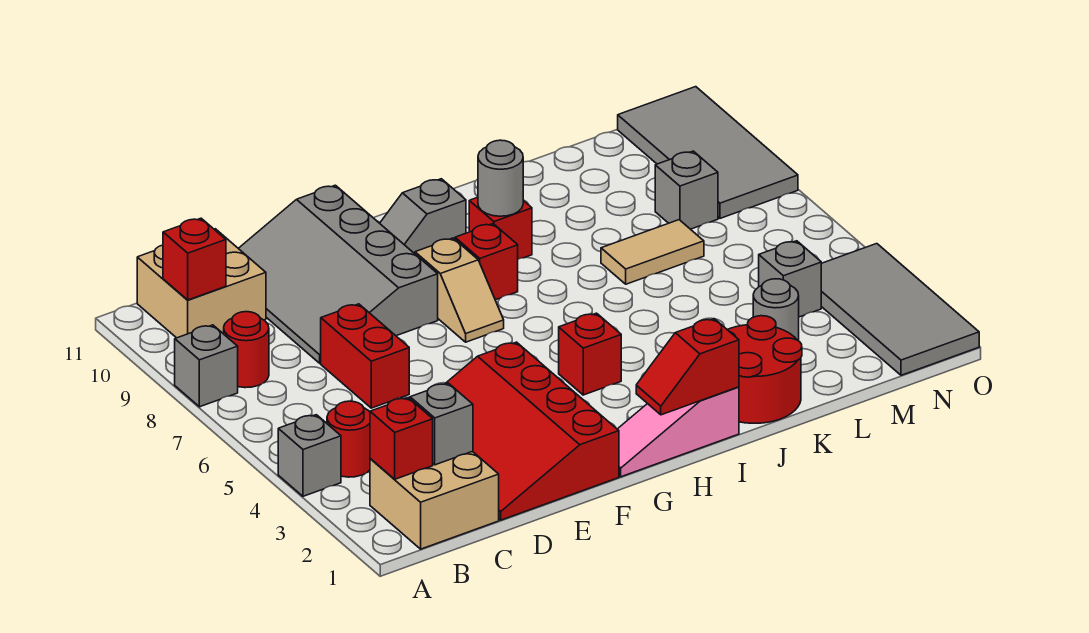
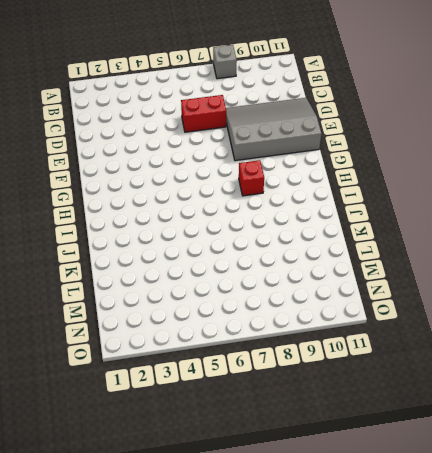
none -> grey 1x1 brick [278,415,341,496]
none -> tan 2x2 brick [370,451,499,549]
none -> red 1x1 round brick [327,401,370,477]

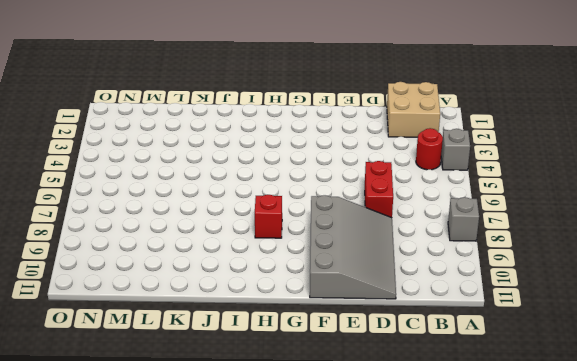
none -> red 1x1 round brick [224,312,269,388]
none -> tan 2x2 brick [137,229,266,338]
none -> red 3x4 slope [445,342,619,520]

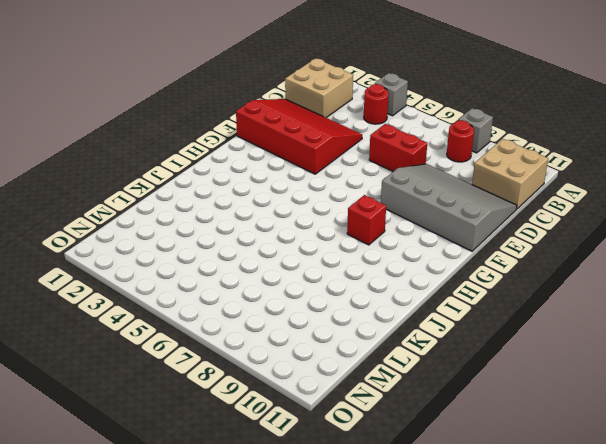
none -> pink 1x3 slope [617,387,739,477]
none -> tan 1x2 slope [415,238,504,342]
none -> grey 1x2 slope [380,179,466,254]

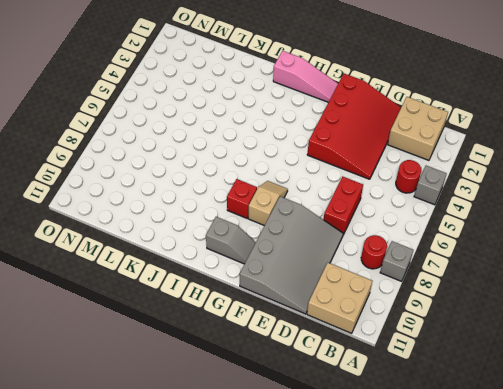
none -> red 1x1 brick [559,313,621,395]
none -> red 1x1 brick [469,197,532,259]
none -> red 2x2 round brick [727,316,802,423]

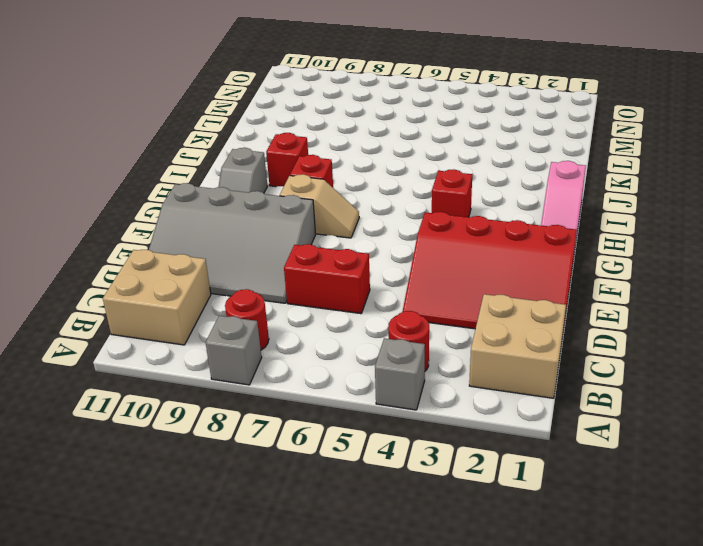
none -> red 2x2 round brick [727,316,802,423]
none -> tan 1x2 tile [601,220,704,284]
none -> grey 1x1 round brick [753,279,799,341]

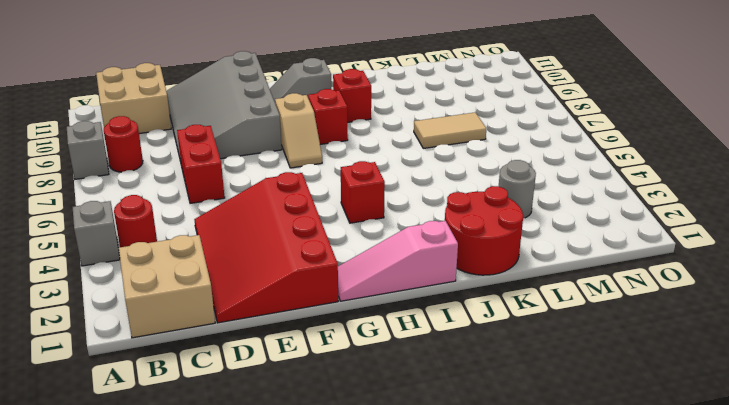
none -> grey 1x1 brick [759,241,821,317]
none -> grey 1x1 brick [655,151,718,229]
none -> grey 2x4 tile [821,244,979,375]

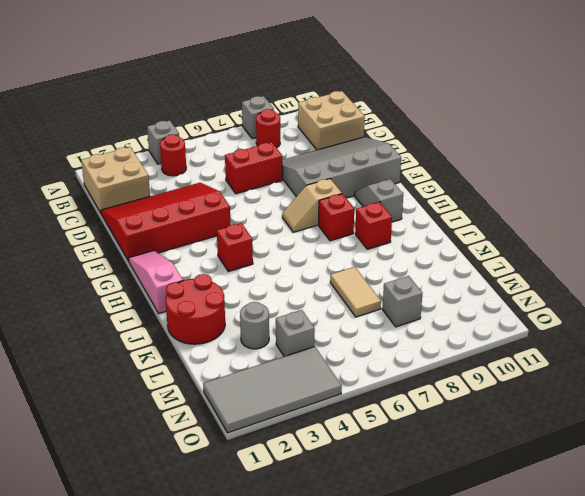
none -> grey 2x4 tile [618,87,798,218]
none -> red 1x1 brick [370,398,433,479]
none -> red 1x1 brick [163,218,226,300]

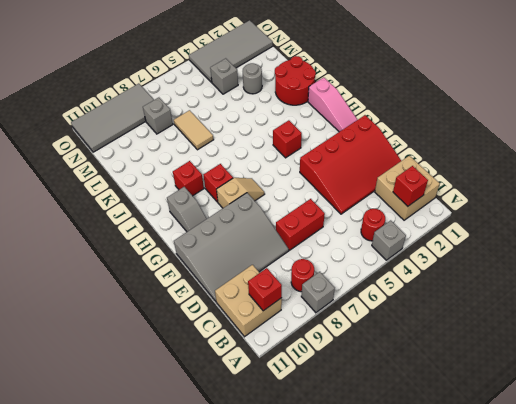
none -> grey 1x1 brick [410,383,473,465]
none -> red 1x2 slope [636,319,739,415]
none -> grey 1x1 round brick [478,140,523,216]

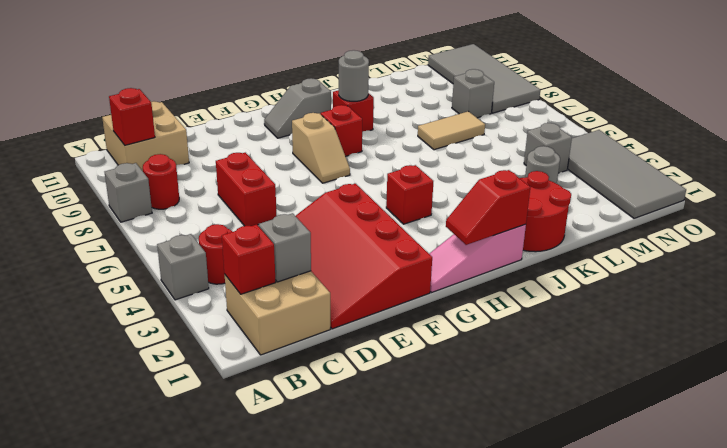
none -> grey 3x4 slope [238,185,438,363]

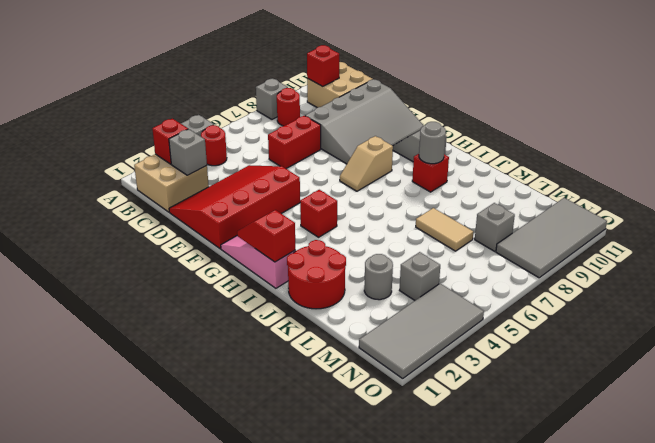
grey 3x4 slope [305,79,424,164] -> grey 3x4 slope turned to [238,185,438,363]
none -> red 1x1 brick [455,224,518,300]

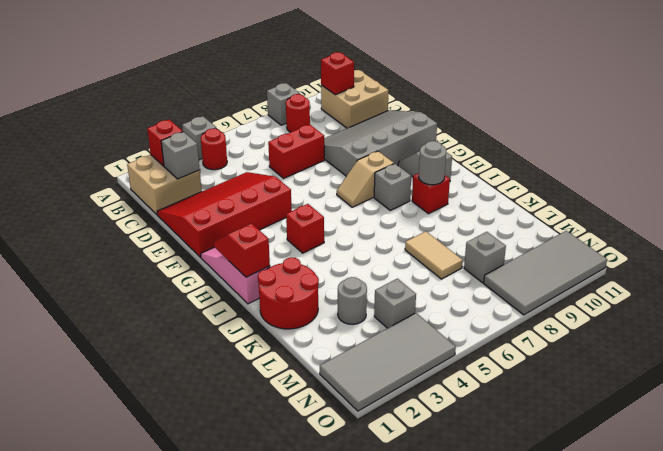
grey 1x1 brick [374,164,411,210] -> red 1x1 brick [455,224,518,300]

